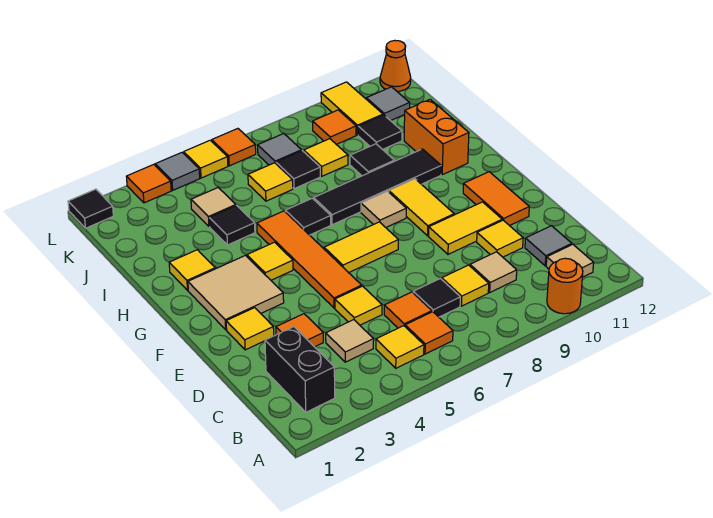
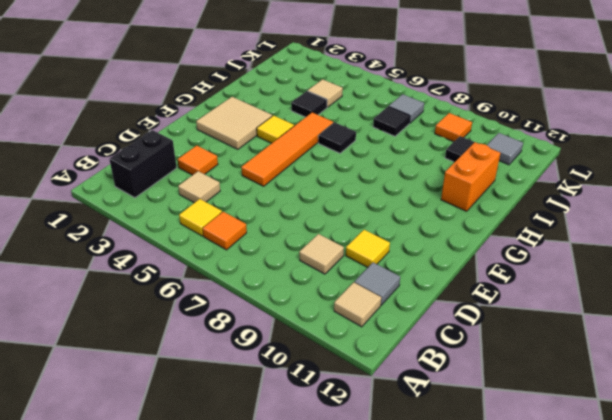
none -> orange 1x1 round brick [547,258,583,314]
none -> orange 1x1 tile [384,292,432,328]
none -> black 1x1 tile [413,279,460,317]
none -> yellow 1x1 tile [442,265,489,306]

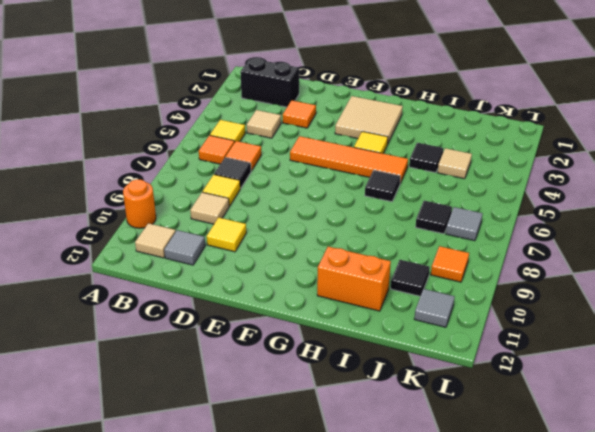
none -> yellow 1x1 tile [335,286,382,325]
none -> yellow 1x1 tile [226,308,274,350]
none -> yellow 1x2 tile [429,202,502,254]
none -> orange 1x2 tile [463,172,529,226]

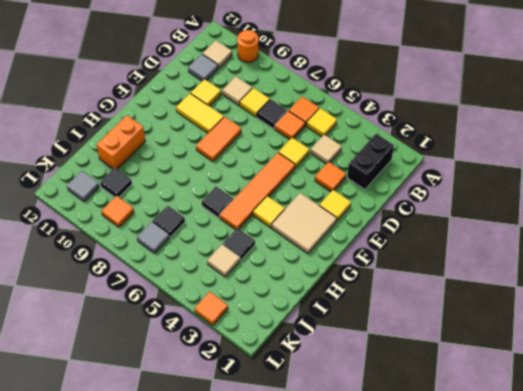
orange 1x2 tile [196,117,241,161] -> orange 1x2 tile moved to [463,172,529,226]
none -> yellow 1x2 tile [324,222,398,273]
none -> yellow 1x2 tile [389,179,454,236]
none -> tan 1x1 tile [361,191,406,227]
none -> yellow 1x1 tile [169,250,215,290]

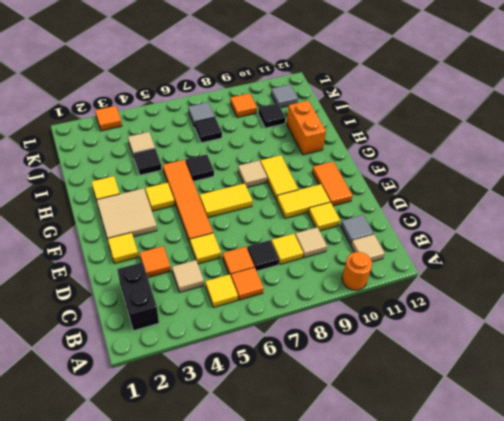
none -> black 1x4 tile [314,149,441,225]
none -> black 1x1 tile [350,144,394,176]
none -> yellow 1x1 tile [248,163,293,201]
none -> yellow 1x1 tile [304,139,348,176]

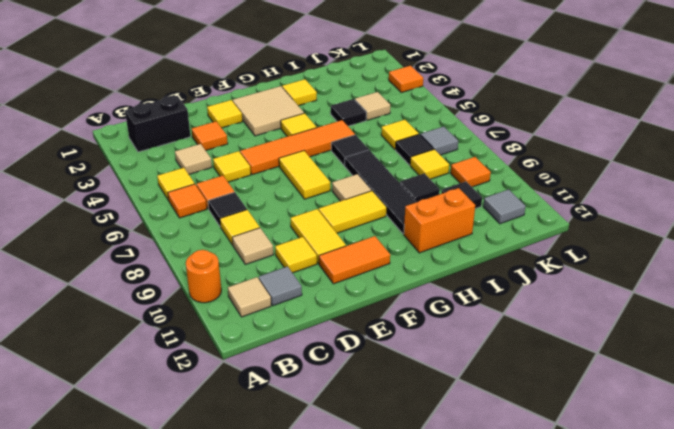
none -> yellow 1x2 tile [321,82,383,135]
none -> black 1x1 tile [68,189,113,228]
none -> grey 1x1 tile [155,153,200,190]
none -> yellow 1x1 tile [184,140,228,178]

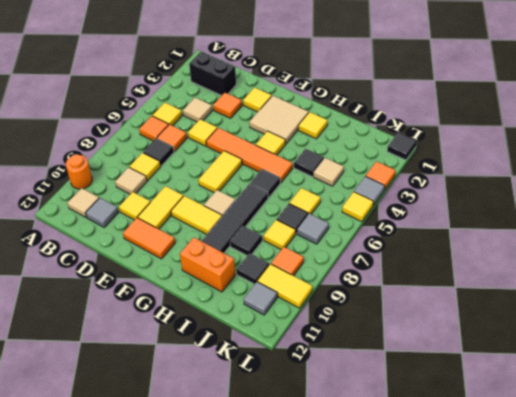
none -> orange 1x1 tile [212,129,256,166]
none -> orange 1x1 cone [380,41,411,91]

